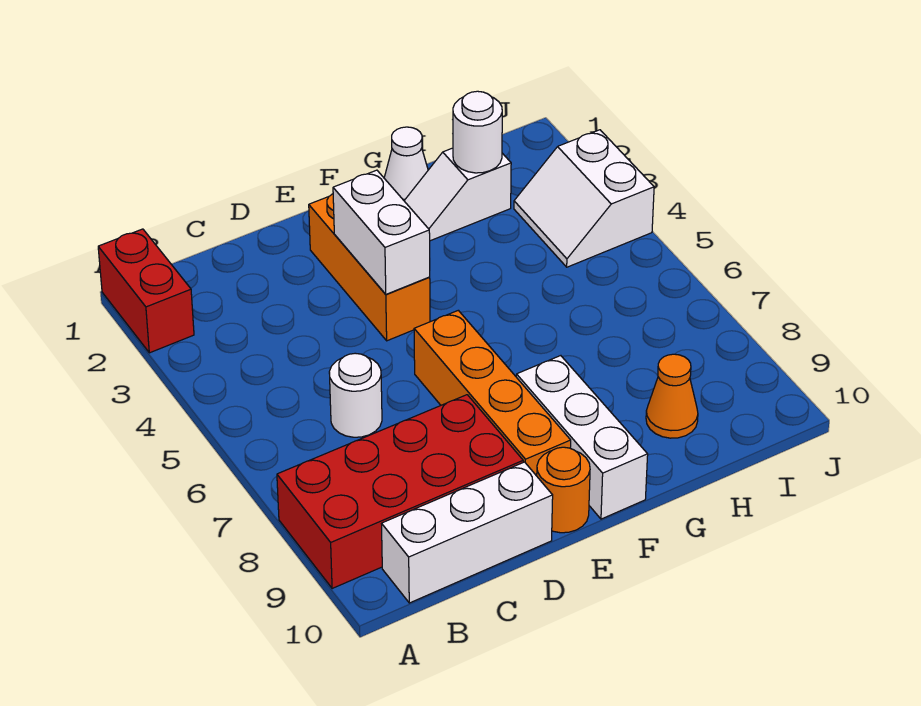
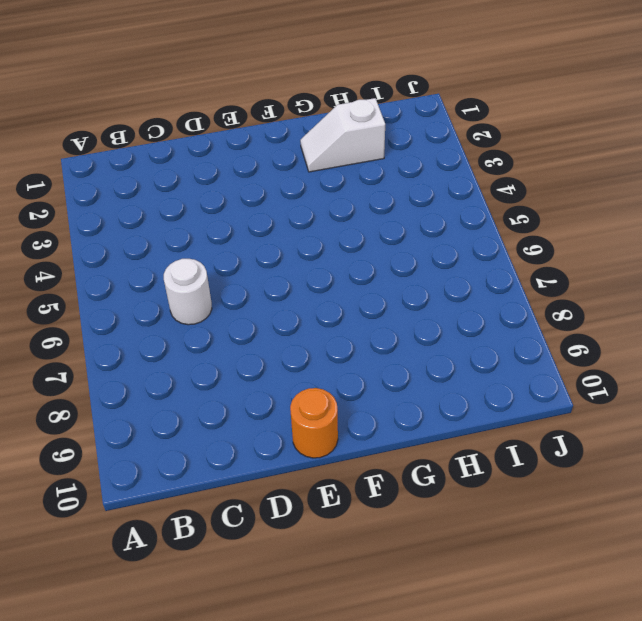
none -> red 1x2 brick [98,229,194,353]
none -> red 2x4 brick [277,395,523,589]
none -> white 1x3 brick [382,462,553,603]

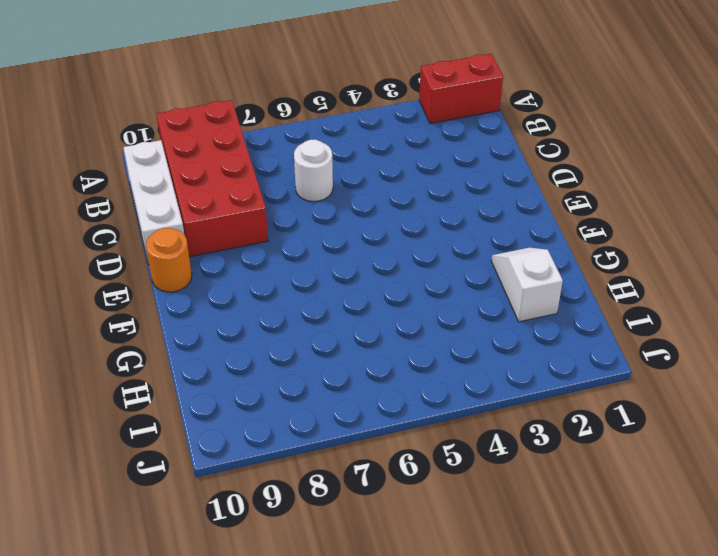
none -> orange 1x3 brick [309,194,430,341]
none -> orange 1x4 brick [414,310,571,476]
none -> white 1x3 brick [516,356,648,519]

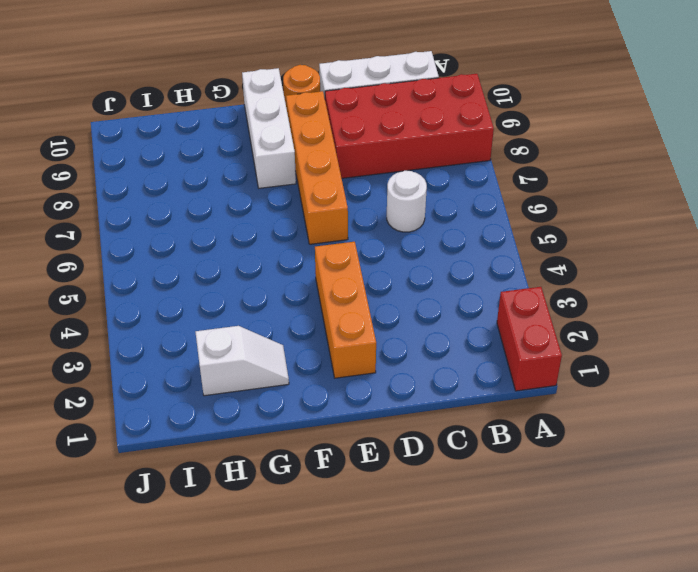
none -> white 1x1 cone [384,127,428,200]
none -> orange 1x1 cone [646,354,698,438]
none -> white 2x2 slope [514,130,654,267]

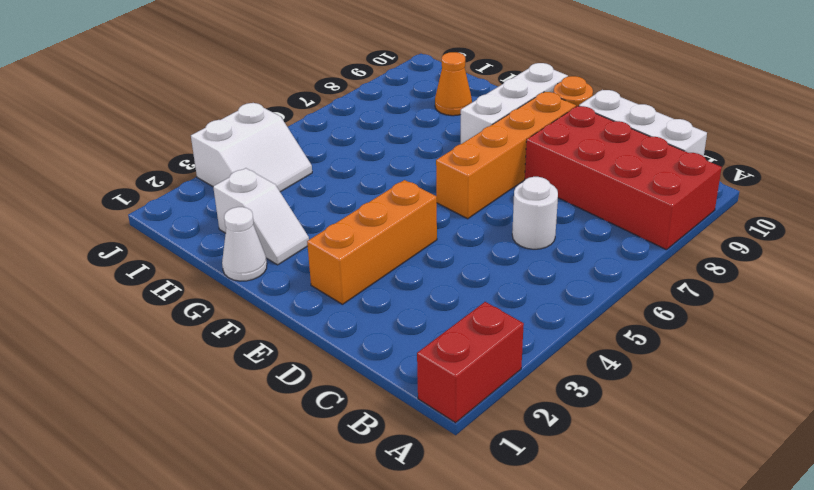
none -> white 1x2 brick [333,170,430,294]
none -> white 1x1 round brick [453,91,502,173]

